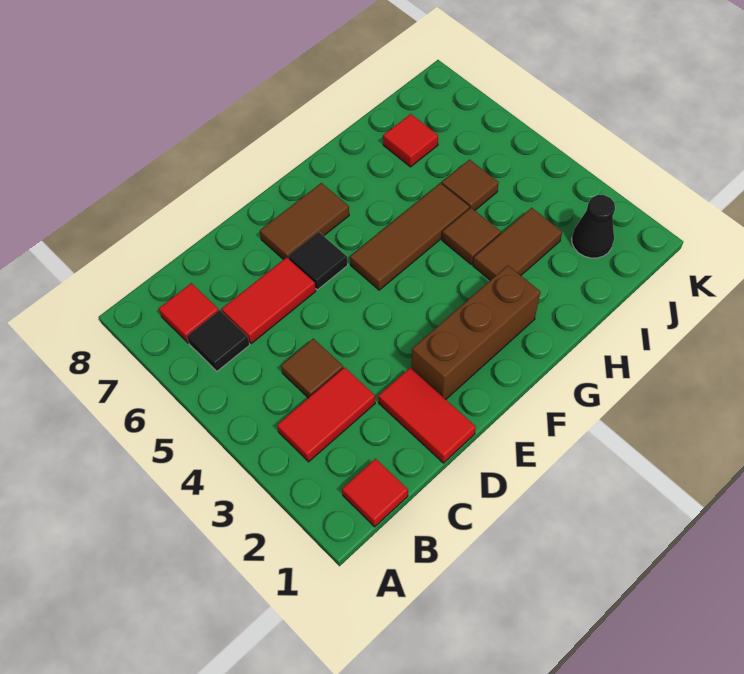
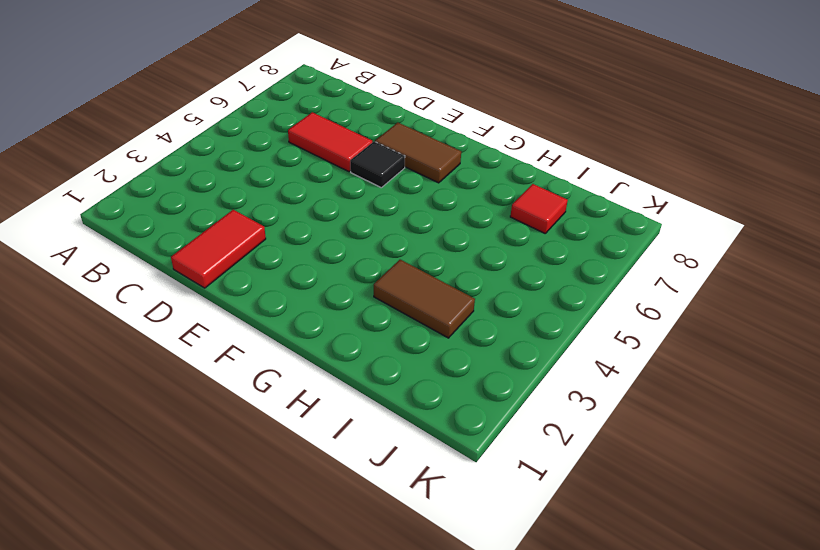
none -> red 1x1 tile [342,459,408,527]
none -> red 1x2 tile [277,367,375,462]
none -> black 1x1 tile [187,310,250,371]

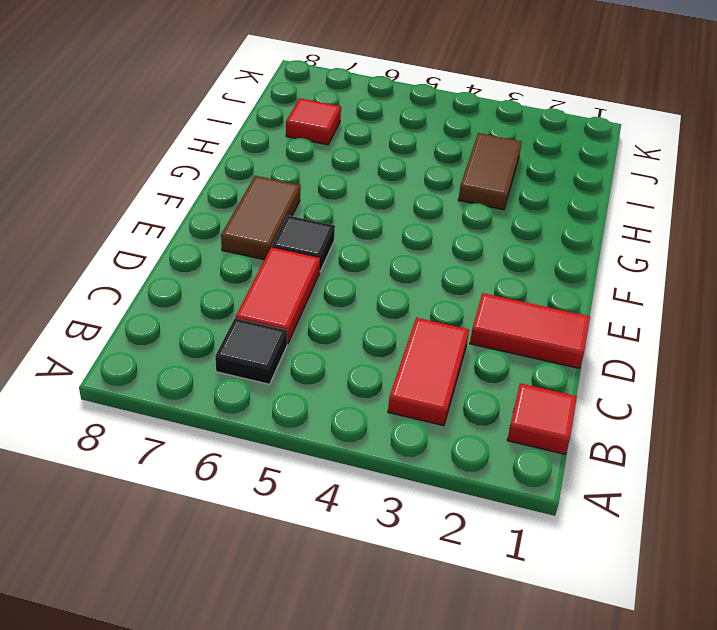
none -> red 1x1 tile [159,283,219,343]
none -> brown 1x1 tile [281,339,343,398]
none -> brown 1x3 brick [412,266,540,399]

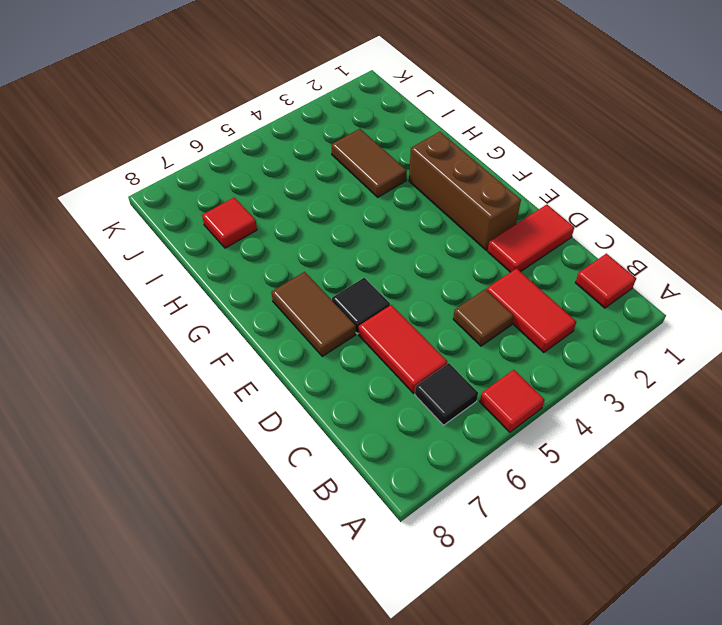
red 1x1 tile [480,370,545,432] -> red 1x1 tile moved to [159,283,219,343]
none -> brown 1x3 tile [350,183,469,290]
none -> brown 1x1 tile [442,208,501,265]
none -> brown 1x1 tile [442,160,499,210]

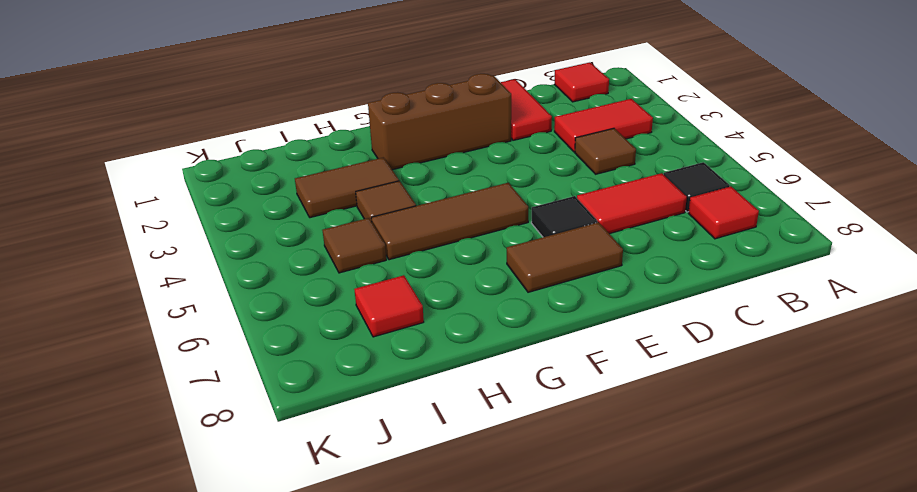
none -> black 1x1 cone [572,195,615,258]

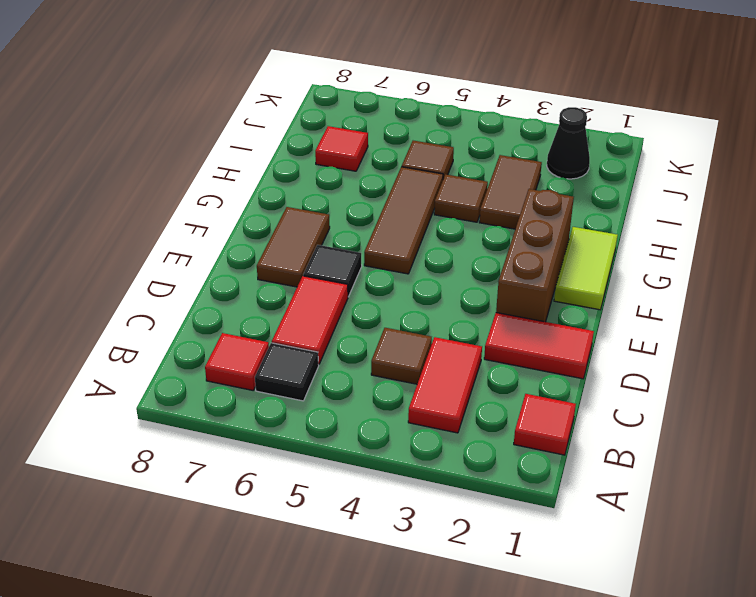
lime 1x2 tile [554,227,618,310] -> none

